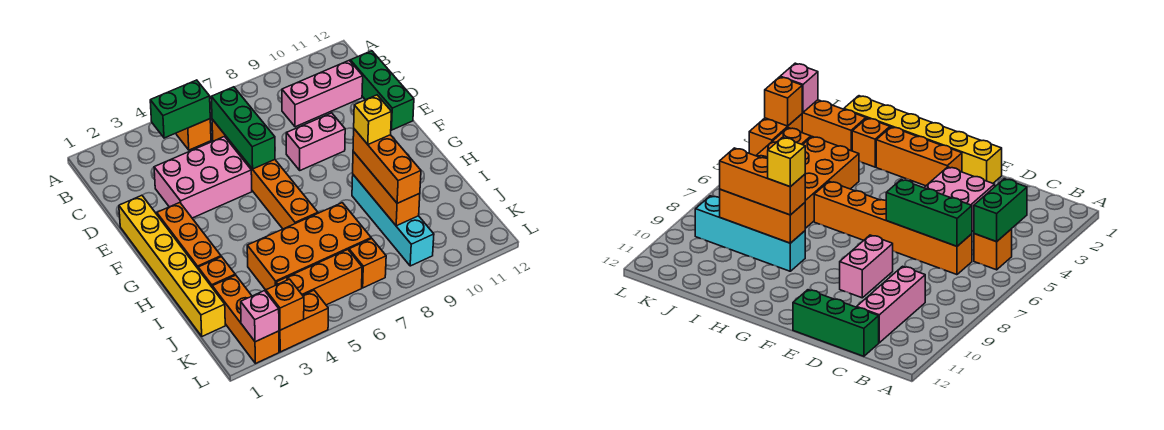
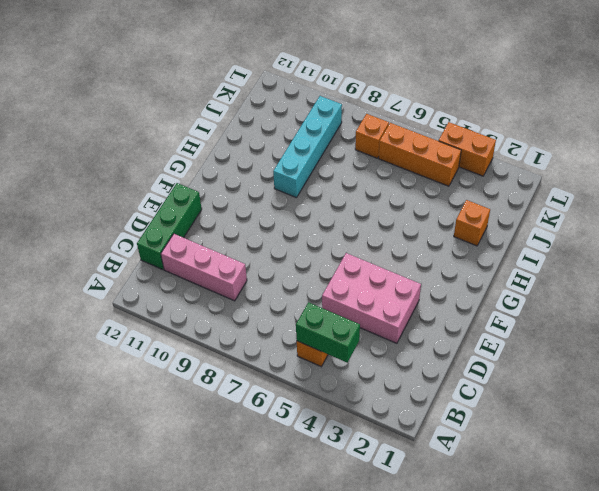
none -> orange 1x6 brick [212,119,318,229]
none -> yellow 1x6 brick [119,195,225,336]
none -> pink 1x2 brick [286,113,345,170]

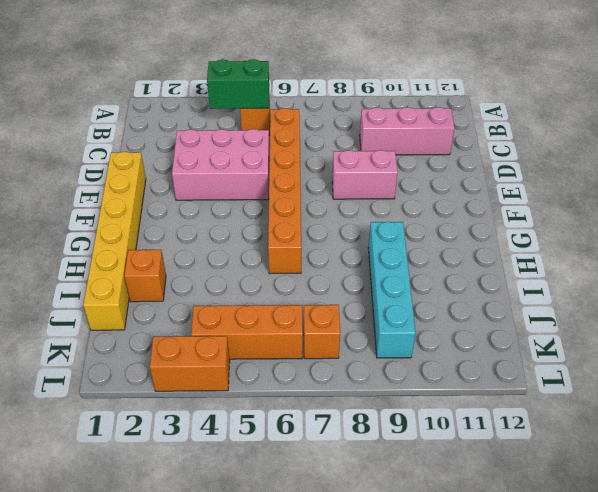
none -> green 1x3 brick [350,51,414,130]
none -> orange 1x3 brick [157,203,221,268]
none -> orange 2x4 brick [247,203,371,290]

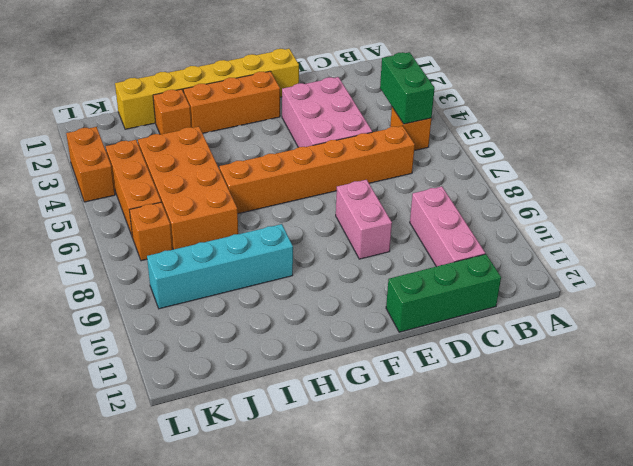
none -> orange 1x3 brick [212,275,279,364]
none -> green 1x3 brick [211,87,275,169]
none -> orange 1x3 brick [353,152,420,226]

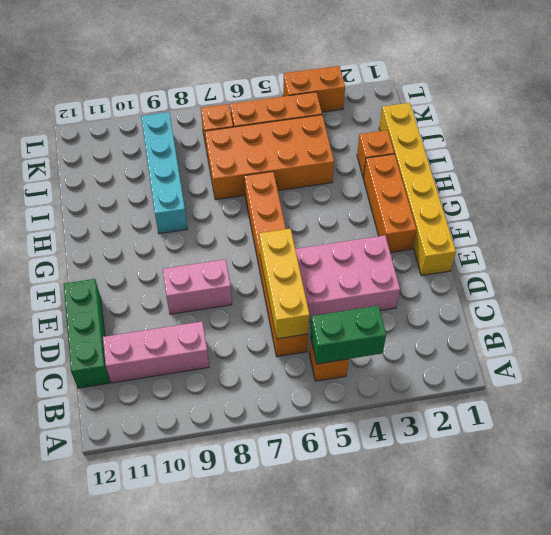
yellow 1x3 brick [259,229,310,339] -> green 1x3 brick [211,87,275,169]
none -> orange 1x3 brick [212,275,279,364]
none -> orange 1x3 brick [353,152,420,226]
none -> pink 1x1 brick [241,291,279,342]

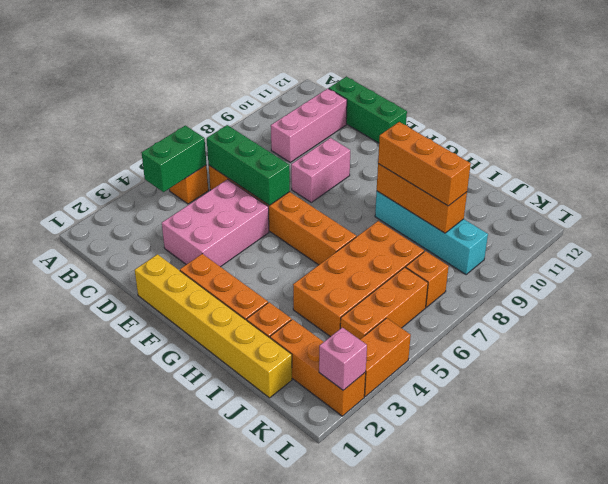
none -> orange 1x1 brick [266,279,304,330]
none -> yellow 1x1 brick [354,95,392,144]

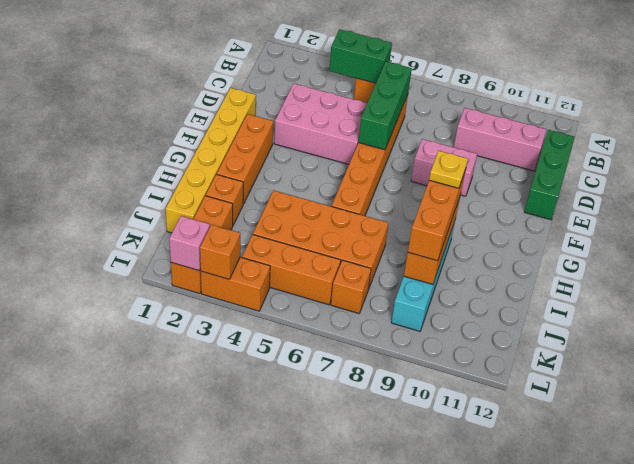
yellow 1x1 plate [429,151,468,188] -> yellow 1x1 brick [354,95,392,144]

